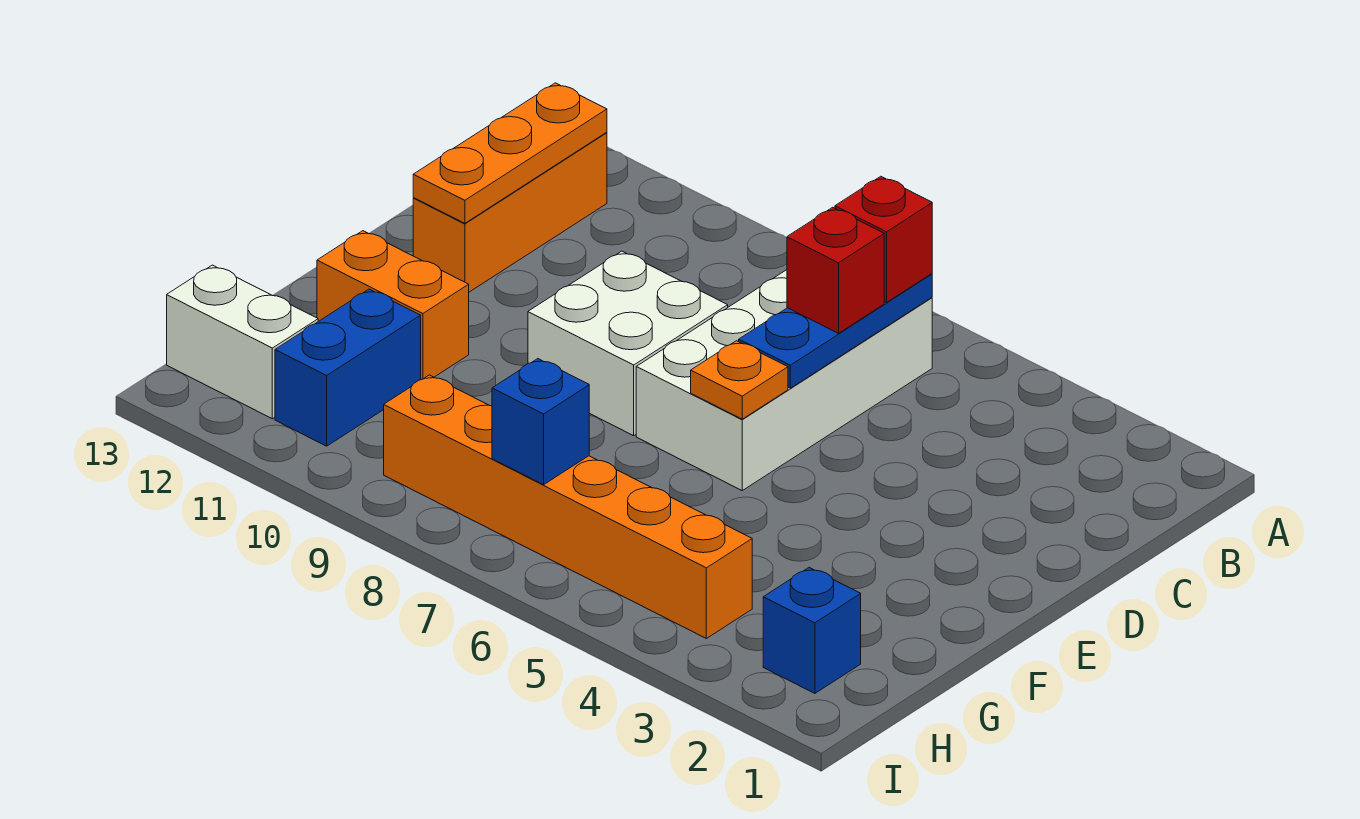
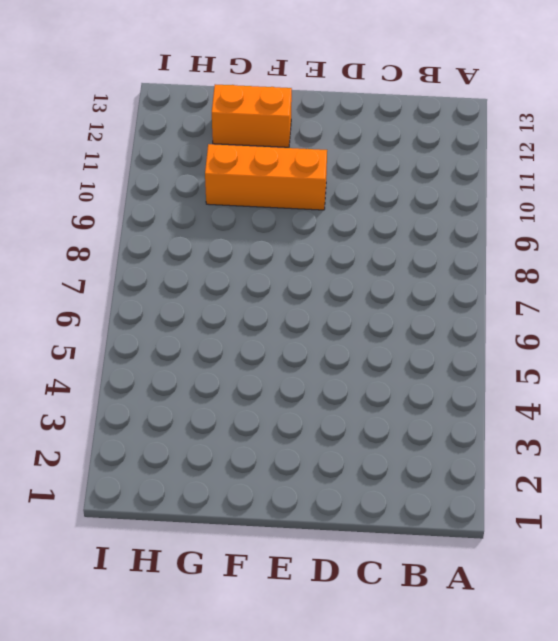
orange 1x3 brick [205,144,327,210] -> orange 1x3 brick moved to [413,133,607,292]
orange 1x2 brick [212,84,292,147] -> orange 1x2 brick turned to [317,231,469,380]
none -> white 2x4 brick [636,270,932,490]
none -> white 2x2 brick [528,251,728,436]
none -> blue 1x2 brick [275,289,421,446]

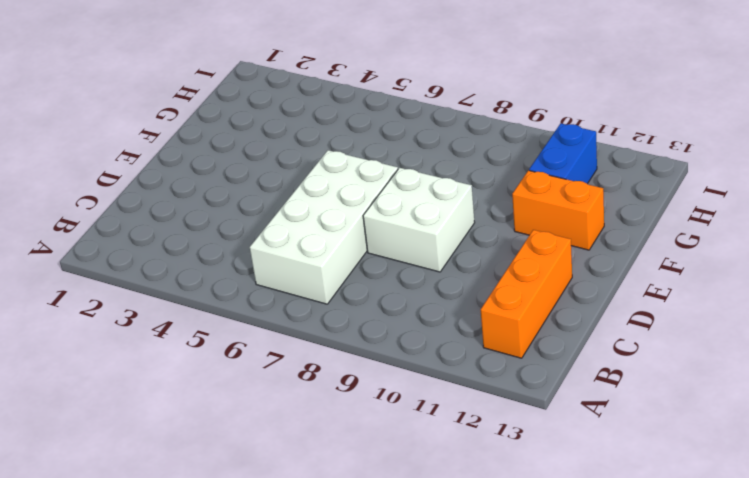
none -> blue 1x1 brick [763,567,861,693]
none -> orange 1x6 brick [384,375,752,638]
none -> white 1x2 brick [167,265,318,419]

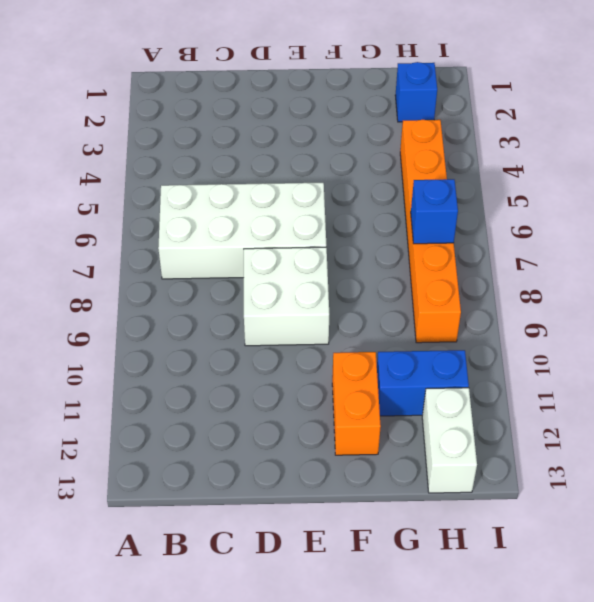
none -> orange 1x3 brick [413,133,607,292]
none -> blue 1x3 plate [739,274,932,388]
none -> orange 1x3 plate [413,83,607,223]

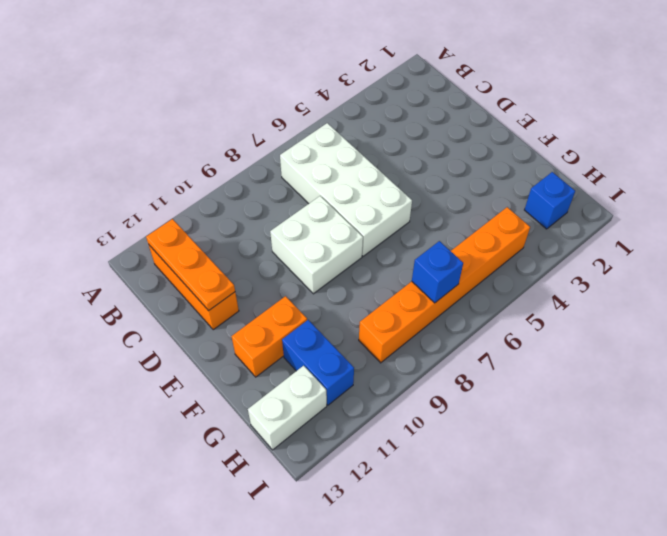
none -> blue 1x3 plate [739,274,932,388]
none -> orange 1x1 plate [691,341,788,419]
none -> red 1x1 brick [835,176,932,302]

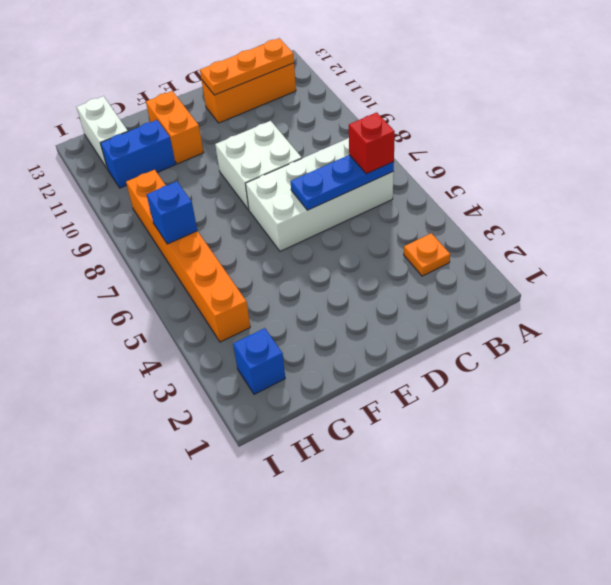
orange 1x1 plate [404,233,450,276] -> orange 1x1 plate moved to [691,341,788,419]
none -> red 1x1 brick [787,207,884,333]

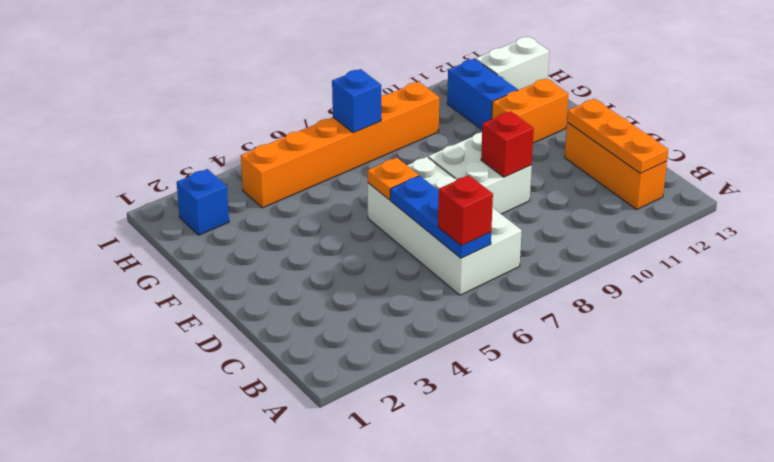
red 1x1 brick [481,111,534,177] -> red 1x1 brick moved to [787,207,884,333]

